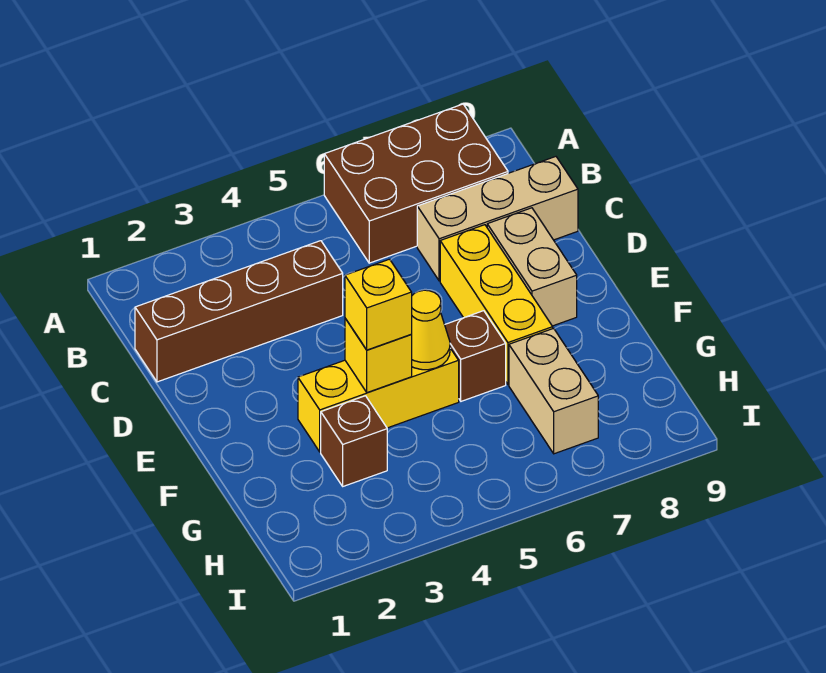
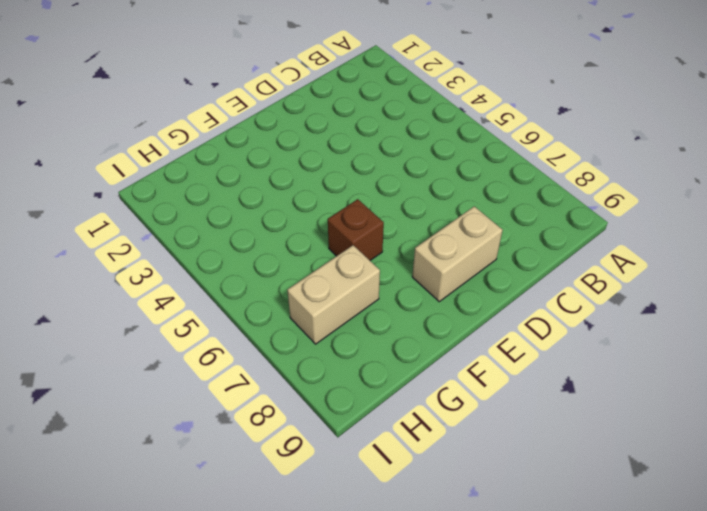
none -> brown 2x3 brick [324,104,508,263]
none -> brown 1x4 brick [135,241,343,382]
none -> tan 1x3 brick [417,157,578,281]

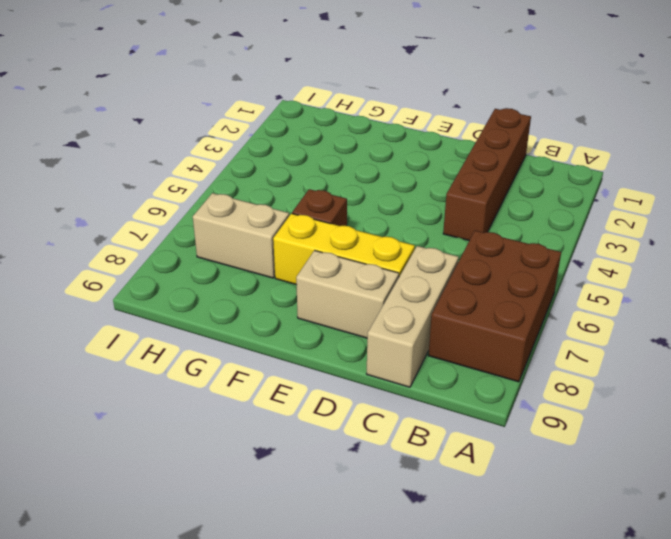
none -> yellow 1x3 brick [298,348,459,452]
none -> brown 1x1 brick [321,396,387,486]
none -> yellow 1x1 brick [345,318,412,393]

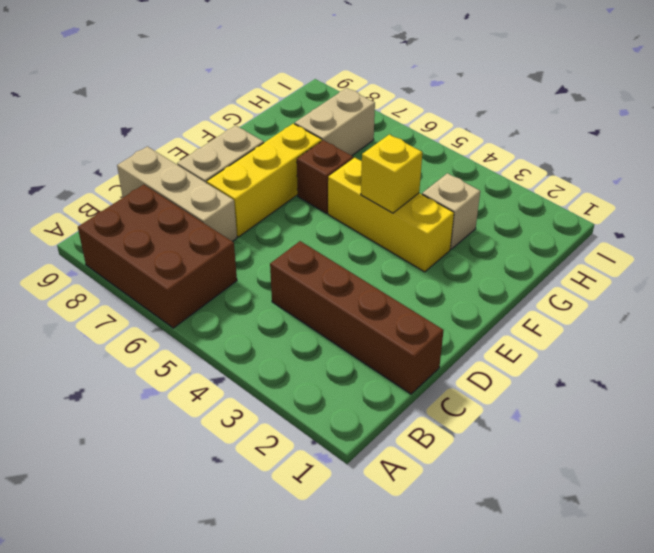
tan 1x1 brick [422,173,480,249] -> brown 1x1 brick [321,396,387,486]
none -> yellow 1x1 cone [411,290,450,370]
none -> yellow 1x1 brick [345,259,412,350]

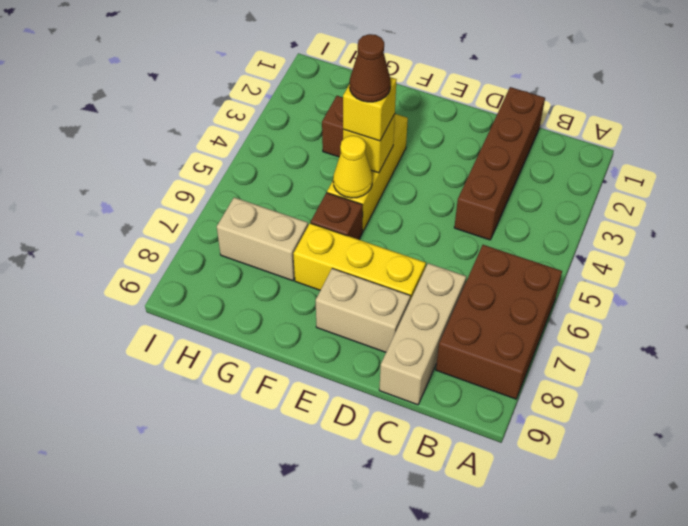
brown 1x1 cone [350,34,391,102] -> none

